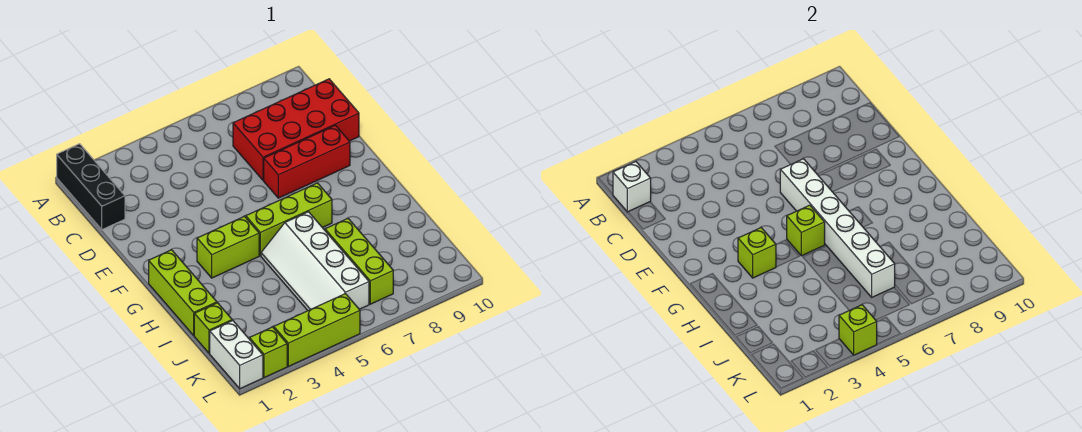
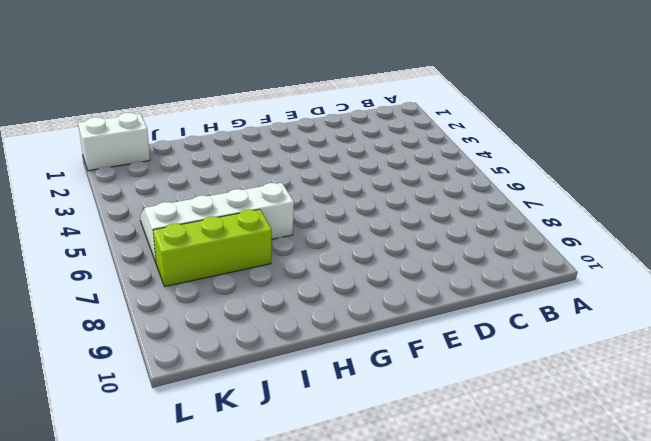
none -> black 1x3 brick [57,144,125,230]
none -> red 2x4 brick [233,79,359,180]
none -> red 1x3 brick [264,125,350,198]

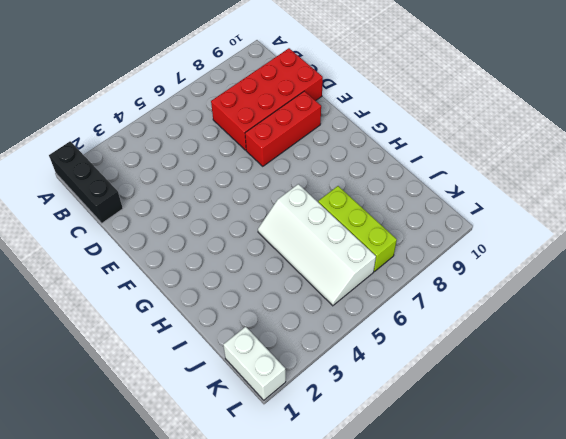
none -> lime 1x3 brick [149,250,217,336]
none -> lime 1x2 brick [197,216,259,278]
none -> lime 1x3 brick [246,183,332,256]

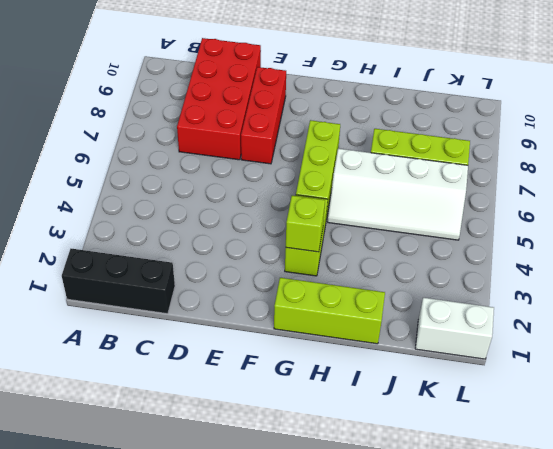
none -> lime 1x1 brick [194,303,232,353]
none -> lime 1x1 brick [249,327,287,378]
none -> lime 1x3 brick [274,294,360,366]

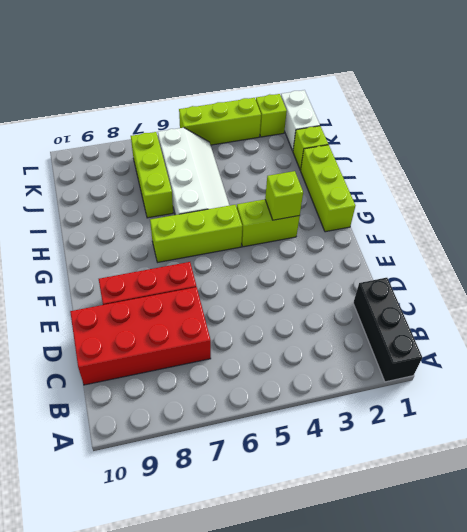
none -> white 1x1 brick [613,162,651,212]
none -> white 1x6 brick [780,159,895,297]
none -> lime 1x1 brick [787,205,825,256]

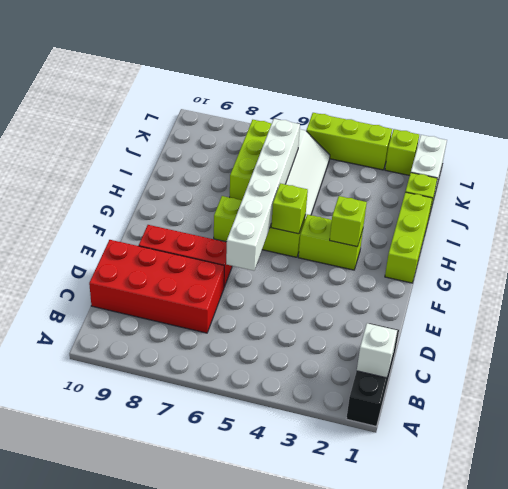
none -> lime 1x1 brick [839,305,877,355]

